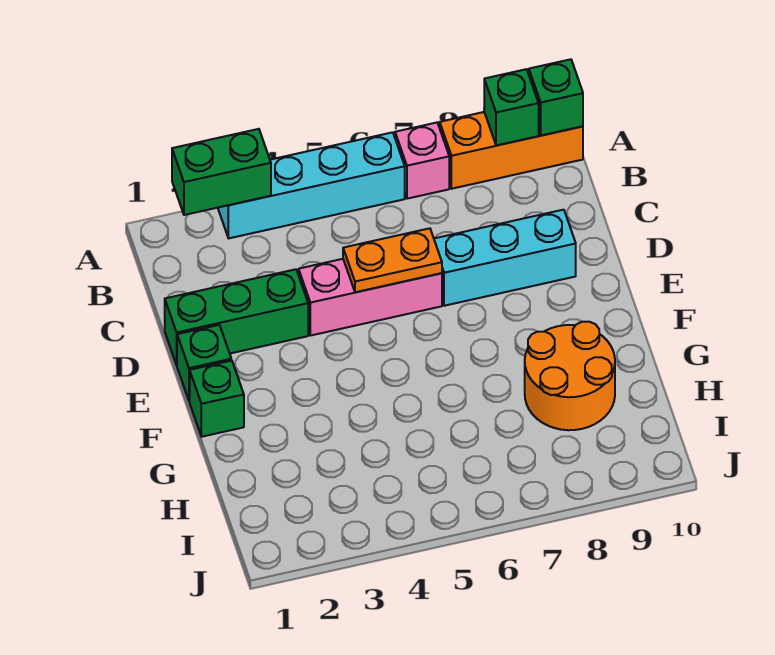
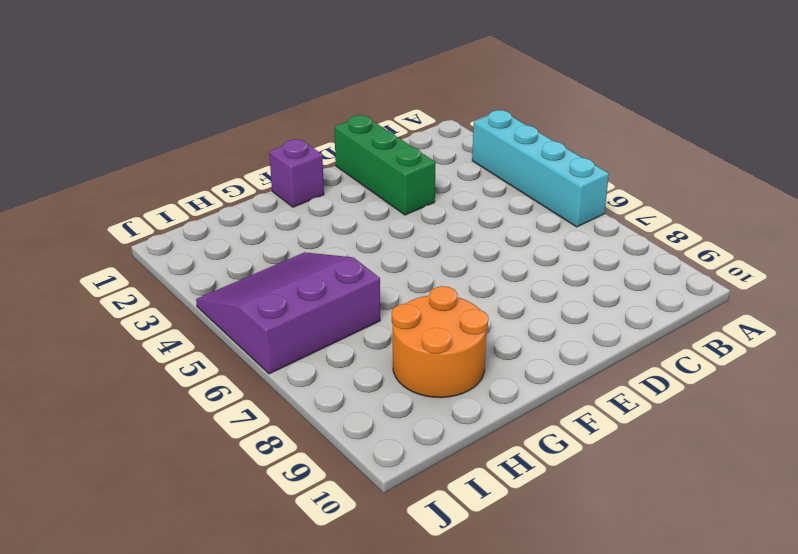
purple 1x1 brick [269,139,324,207] -> green 1x1 brick [190,360,244,437]
purple 3x3 slope [196,252,380,374] -> none
none -> pink 1x1 brick [395,123,449,199]
none -> orange 1x3 brick [440,112,583,189]
none -> pink 1x3 brick [299,259,442,335]

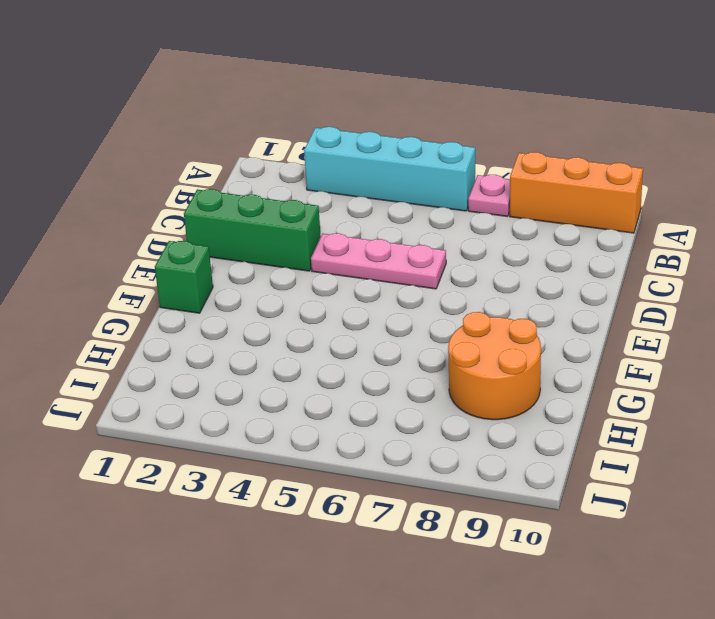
pink 1x1 plate [468,175,510,217] -> pink 1x1 brick [395,123,449,199]
pink 1x3 plate [311,233,446,289] -> pink 1x3 brick [299,259,442,335]
none -> cyan 1x3 brick [434,210,576,306]
none -> green 1x1 brick [177,325,231,401]
none -> green 1x2 brick [172,129,271,215]

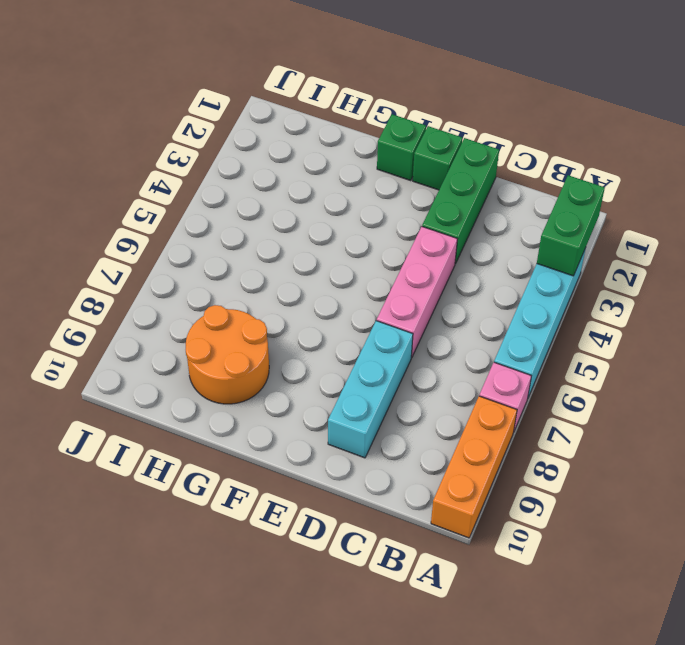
none -> green 1x1 brick [484,69,539,146]
none -> green 1x1 brick [529,59,583,136]
none -> orange 1x2 plate [343,228,442,292]

